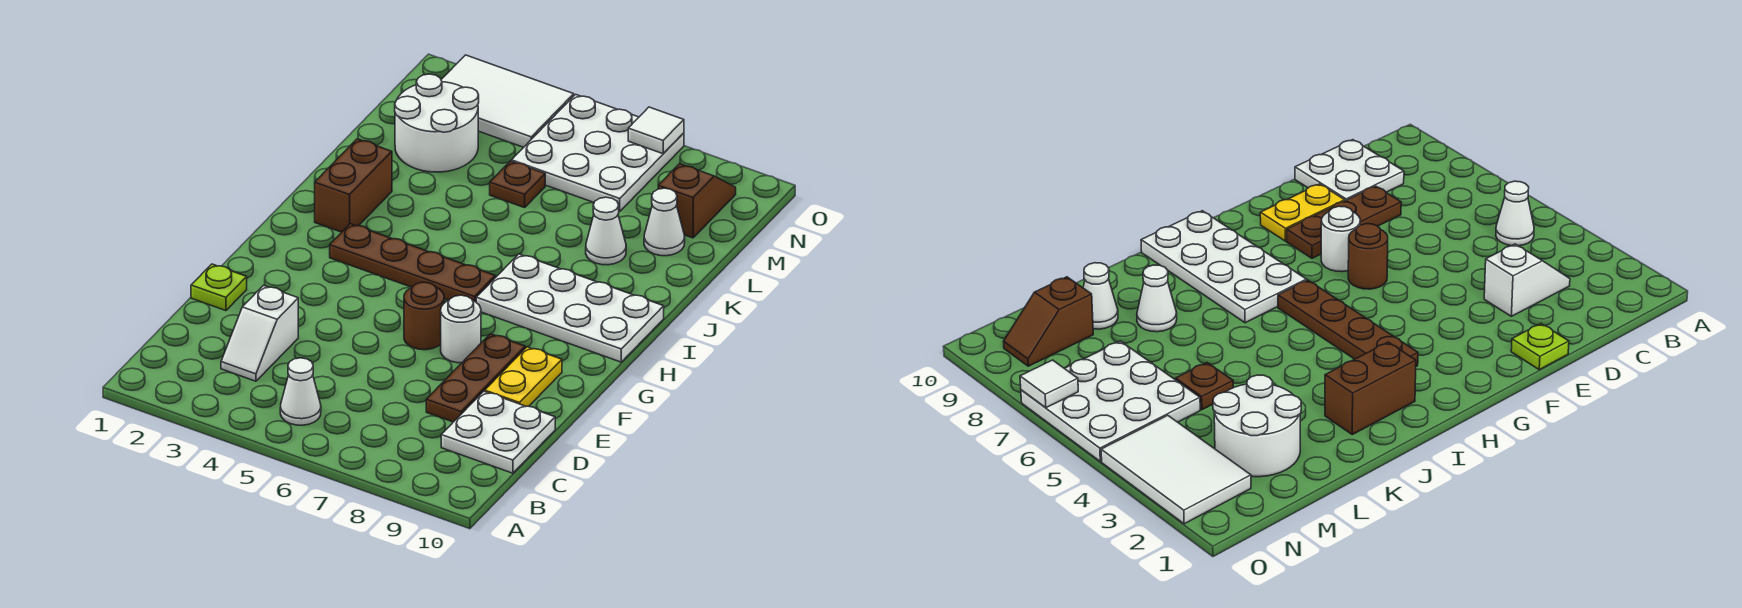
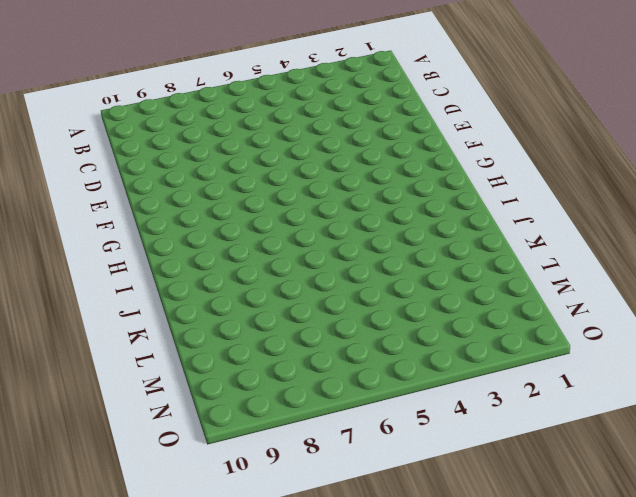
none -> white 1x1 cone [280,358,321,425]
none -> white 1x2 slope [221,285,298,381]
none -> white 2x2 plate [441,391,555,473]

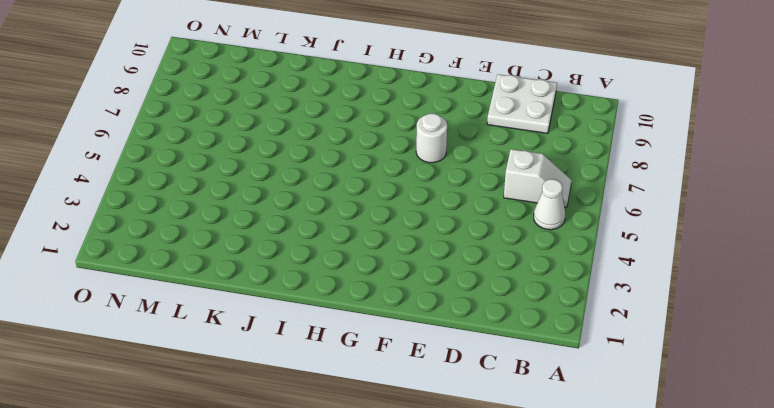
white 1x2 slope [504,149,572,207] -> white 1x2 slope moved to [221,285,298,381]
none -> brown 1x3 plate [426,334,525,422]
none -> lime 1x1 plate [191,264,247,311]
none -> yellow 1x2 plate [485,347,562,406]

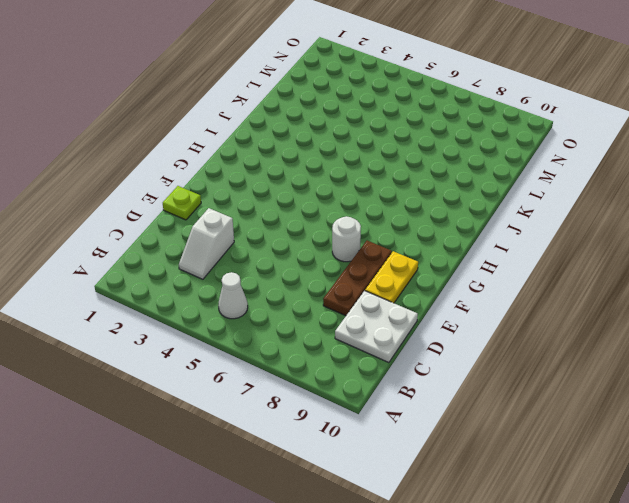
none -> brown 1x1 round brick [404,282,444,350]
none -> brown 1x4 plate [330,224,495,302]
none -> white 2x4 plate [476,254,664,362]

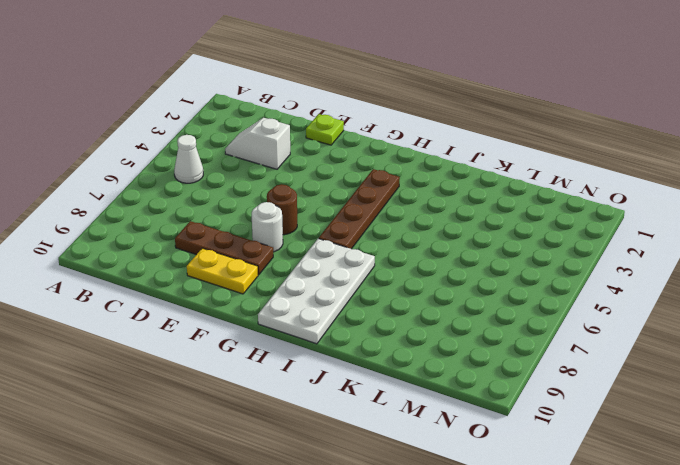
none -> white 2x2 plate [441,391,555,473]
none -> brown 1x2 brick [315,139,392,232]
none -> white 1x1 cone [586,197,626,265]

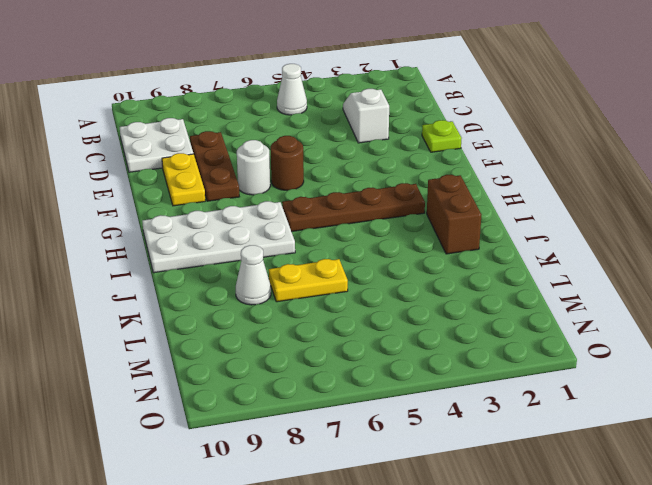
yellow 1x2 plate [269,259,348,302] -> none
none -> white 2x2 round brick [395,74,479,172]
none -> brown 1x1 plate [490,161,545,208]
none -> white 1x1 cone [644,188,685,256]

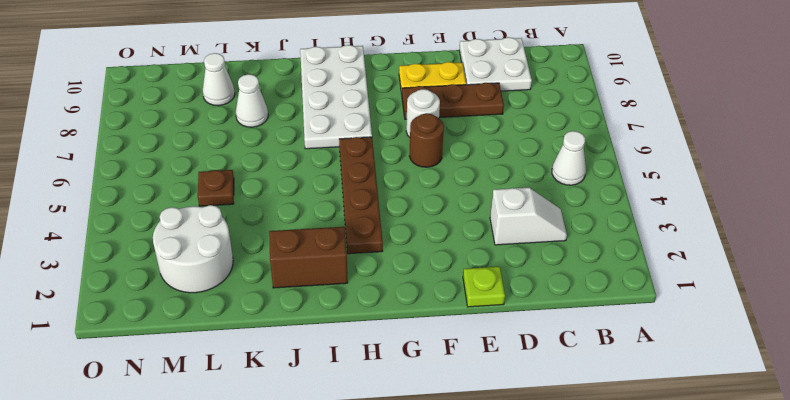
none -> white 3x3 plate [511,94,684,212]
none -> brown 1x2 slope [658,164,736,238]
none -> white 2x3 tile [441,55,574,147]

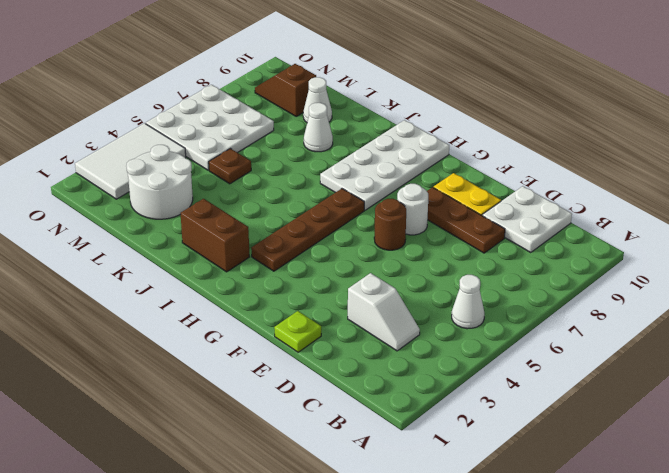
none -> white 1x1 tile [628,107,684,154]

